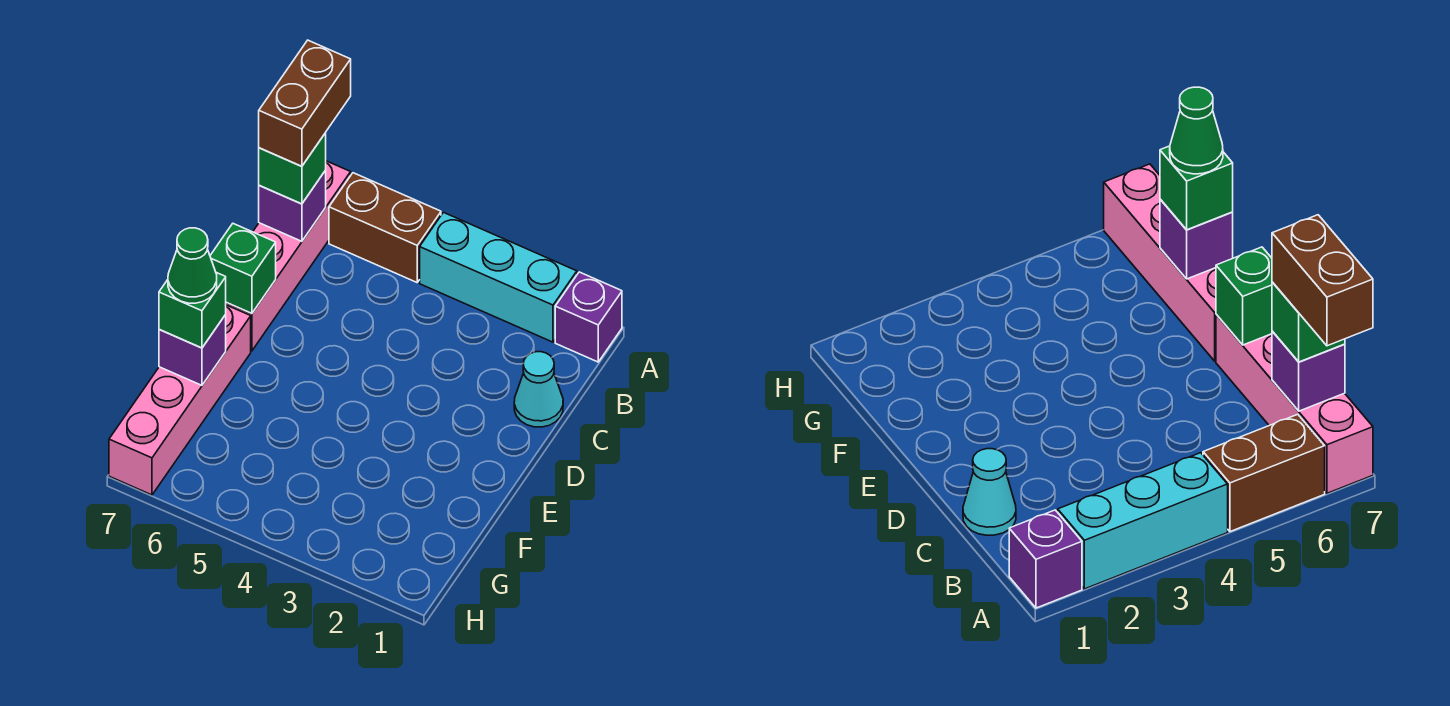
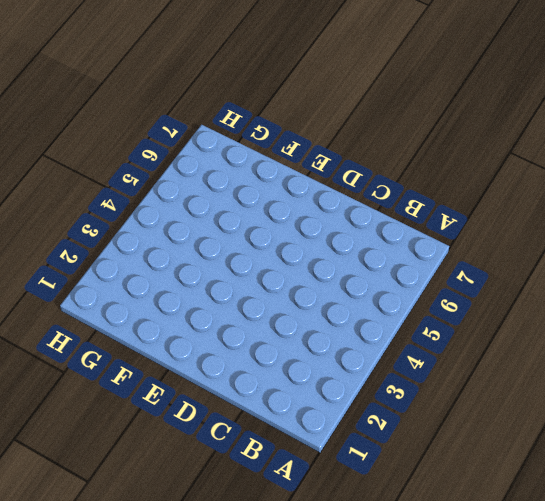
none -> purple 1x1 brick [555,272,622,362]
none -> cyan 1x3 brick [420,213,577,342]
none -> brown 1x2 brick [329,173,441,282]

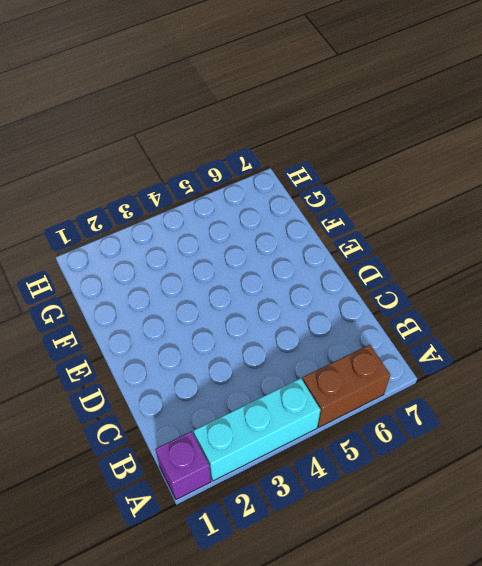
none -> pink 1x4 brick [226,161,351,351]
none -> cyan 1x1 cone [514,352,563,427]
none -> pink 1x4 brick [109,305,251,495]

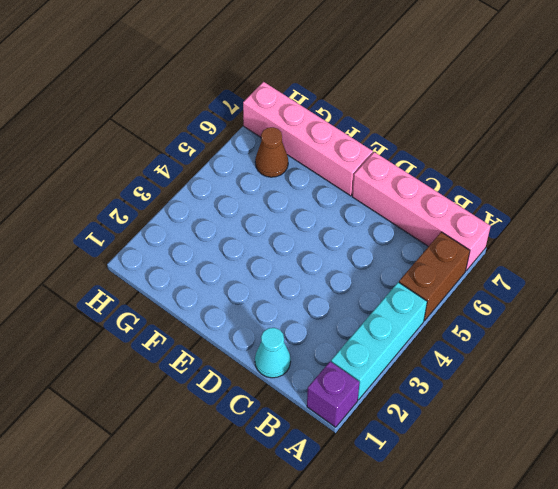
brown 1x1 cone [255,127,288,177] -> none
none -> purple 1x1 brick [259,170,326,241]
none -> green 1x1 brick [210,224,276,314]
none -> purple 1x1 brick [159,315,226,385]

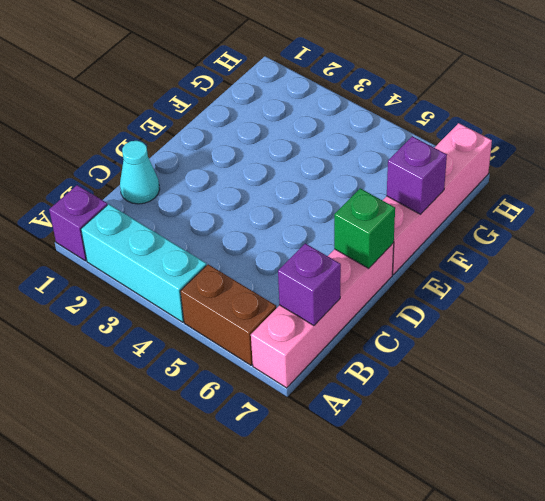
none -> green 1x1 brick [259,133,326,204]
none -> green 1x1 brick [159,273,226,348]
none -> brown 1x2 brick [259,40,351,166]

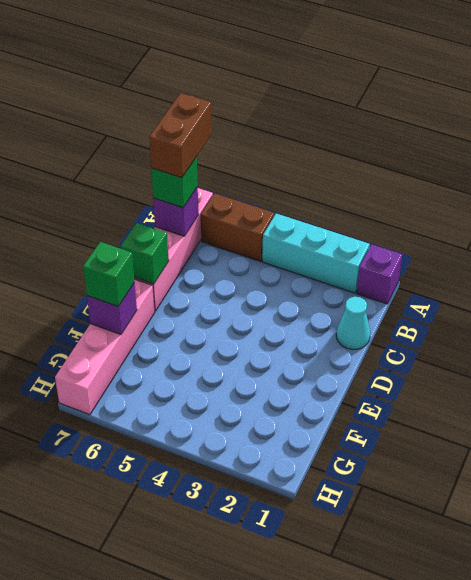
none -> green 1x1 cone [168,228,217,303]

